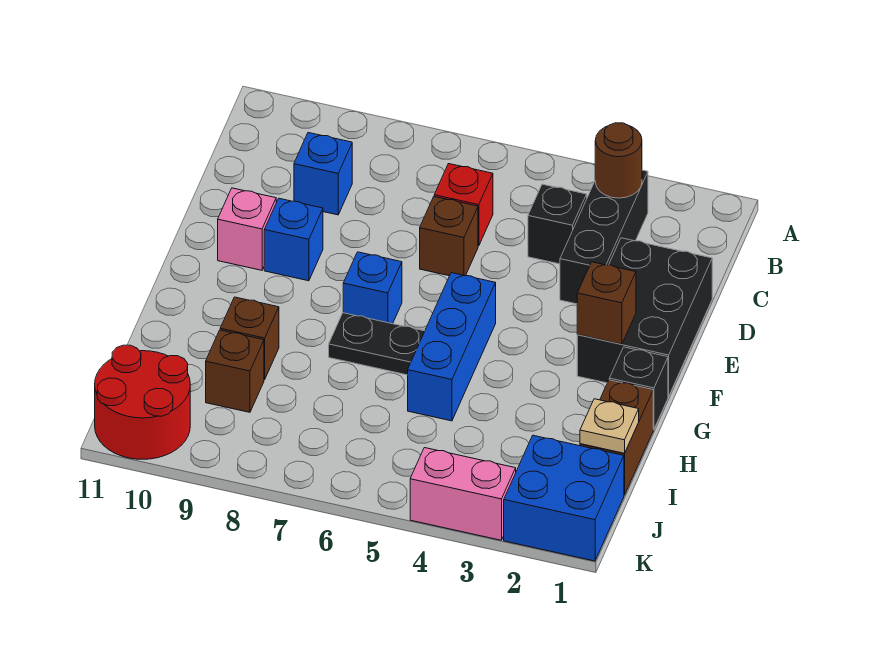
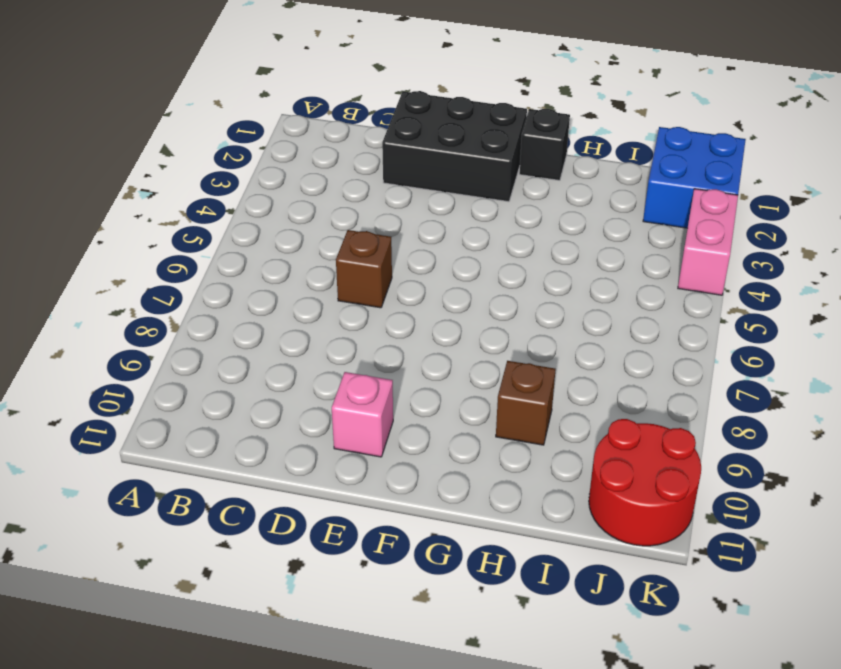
none -> black 1x3 brick [560,170,648,304]
none -> black 1x1 brick [528,184,587,264]
none -> red 1x1 brick [434,164,493,246]

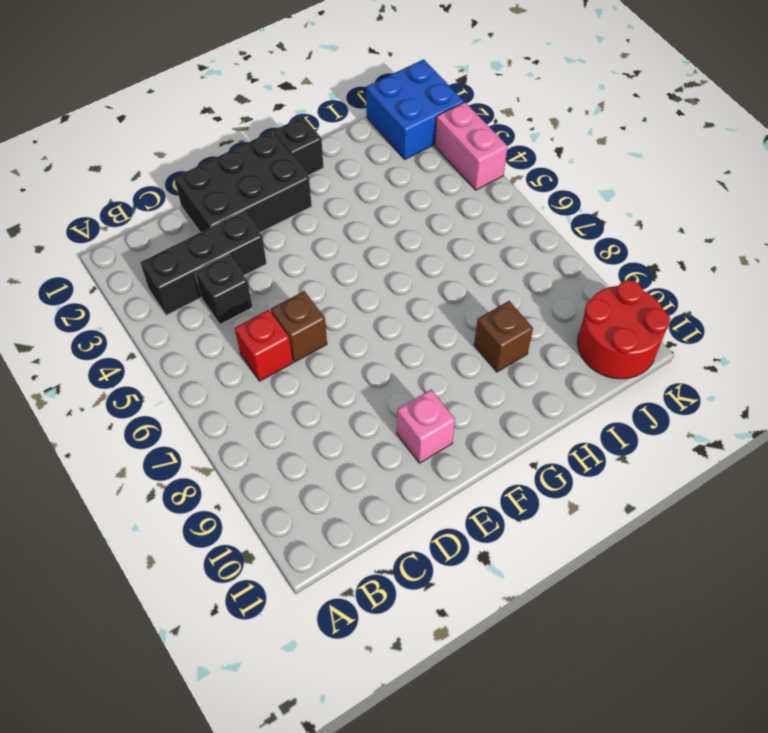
none -> blue 1x1 brick [294,133,352,215]
none -> blue 1x1 brick [264,198,323,281]
none -> blue 1x3 brick [408,273,496,421]

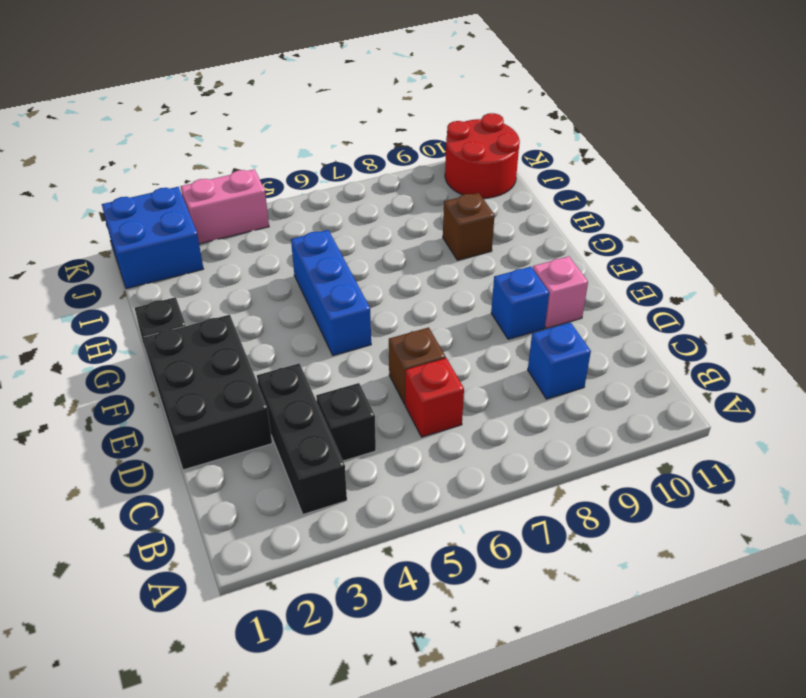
none -> blue 1x1 brick [343,252,402,324]
none -> black 1x2 plate [329,313,425,375]
none -> brown 1x2 brick [580,380,653,495]

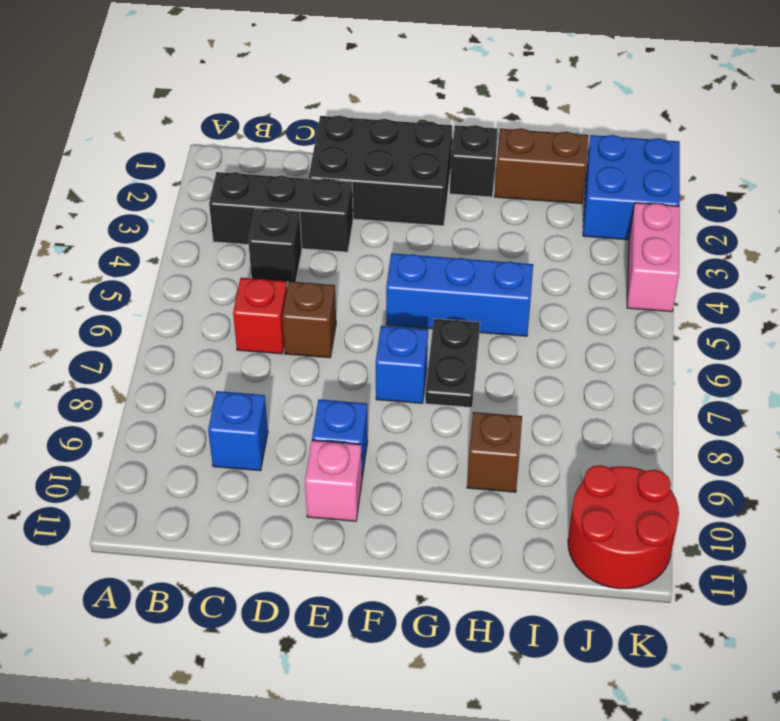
none -> brown 1x1 brick [206,330,264,412]
none -> brown 1x1 round brick [595,123,642,198]
none -> brown 1x1 brick [577,262,636,344]

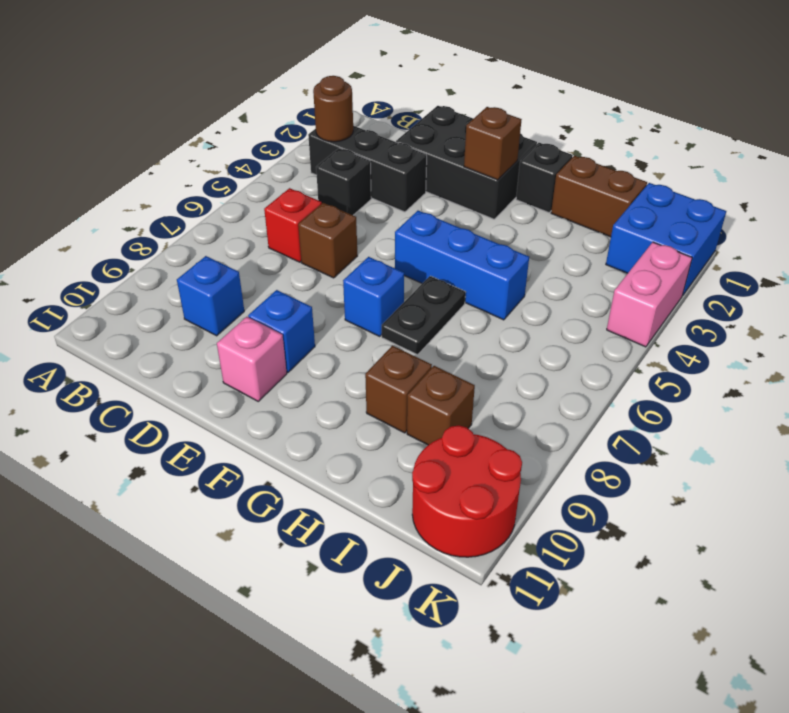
none -> tan 1x1 plate [580,399,639,453]

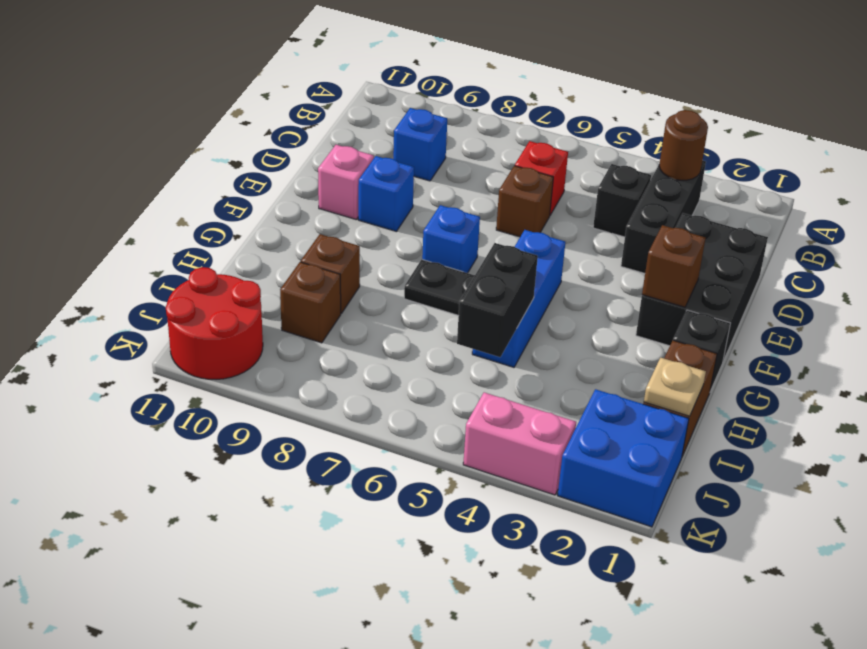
black 1x2 brick [457,243,538,357] -> none

